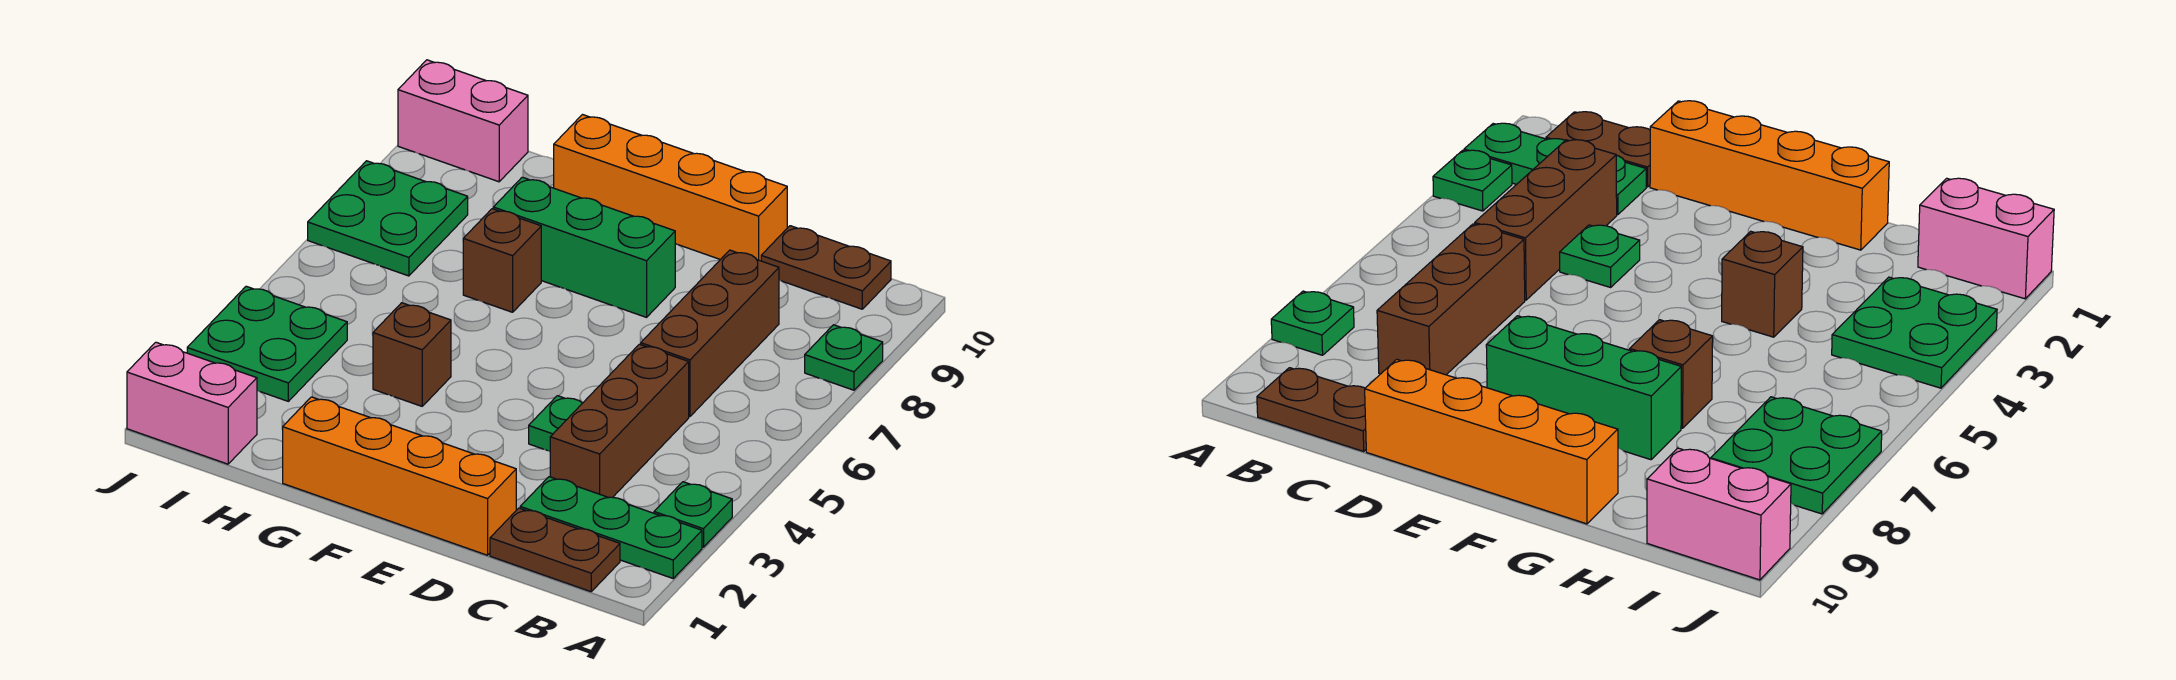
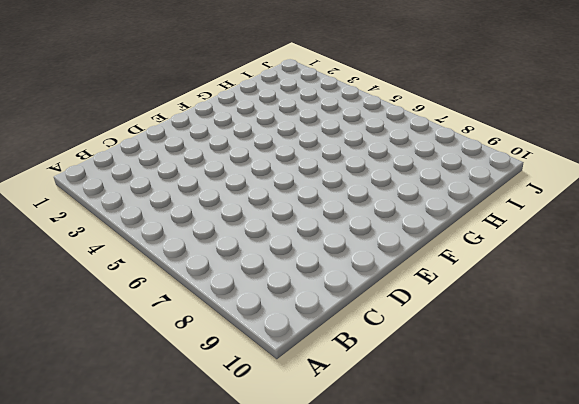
none -> green 1x3 plate [520,477,702,578]
none -> green 1x1 plate [654,482,732,547]
none -> green 1x1 plate [805,325,883,390]

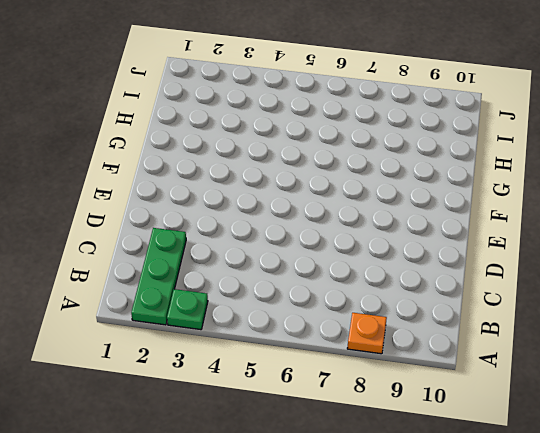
orange 1x1 plate [347,313,387,354] -> green 1x1 plate [805,325,883,390]
none -> brown 1x2 plate [490,508,620,592]
none -> brown 1x2 plate [761,226,891,309]
none -> brown 1x3 brick [550,344,689,498]

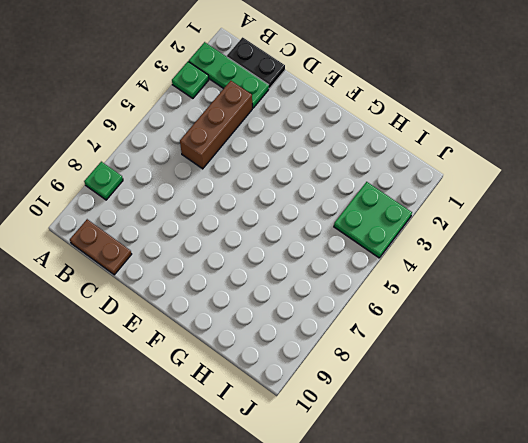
black 1x2 plate [227,37,285,89] -> brown 1x2 plate [490,508,620,592]
none -> brown 1x3 brick [641,250,779,417]
none -> orange 1x4 brick [283,397,516,555]
none -> green 1x1 plate [529,396,582,451]

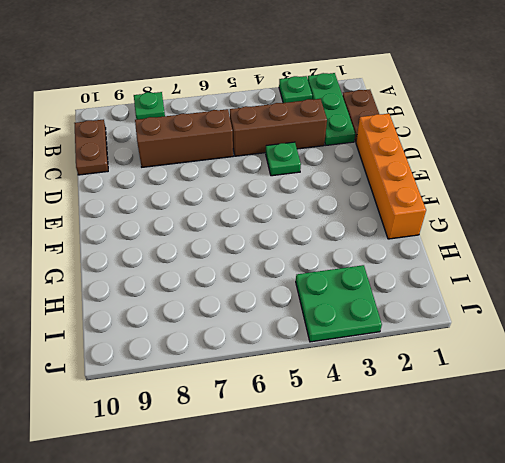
none -> orange 1x4 brick [554,115,787,261]
none -> green 1x3 brick [493,177,675,317]
none -> brown 1x1 brick [373,303,451,406]

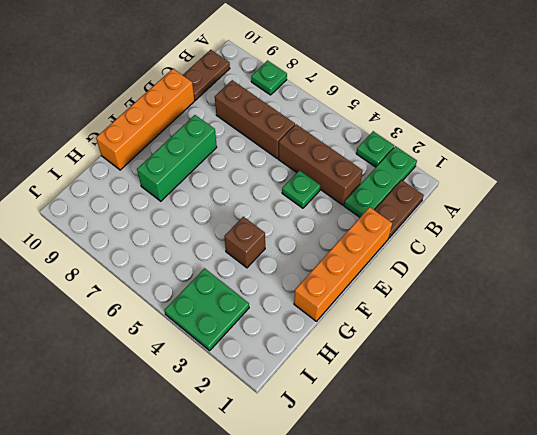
none -> brown 1x1 brick [463,209,541,312]
none -> pink 1x2 brick [127,342,257,464]
none -> green 2x2 plate [308,161,468,276]

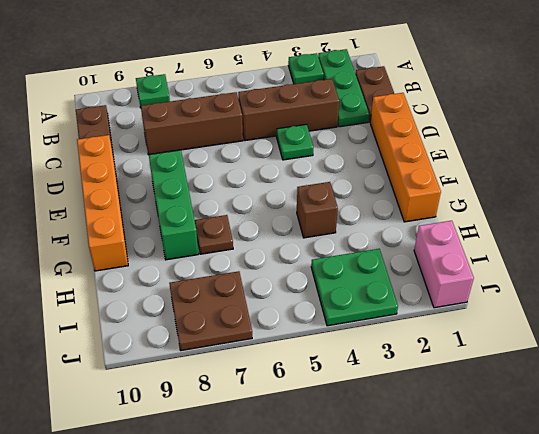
brown 1x1 plate [195,215,233,254] -> brown 1x1 brick [463,209,541,312]
brown 2x2 plate [169,271,252,351] -> green 2x2 plate [308,161,468,276]
none -> pink 1x2 brick [398,60,528,182]

